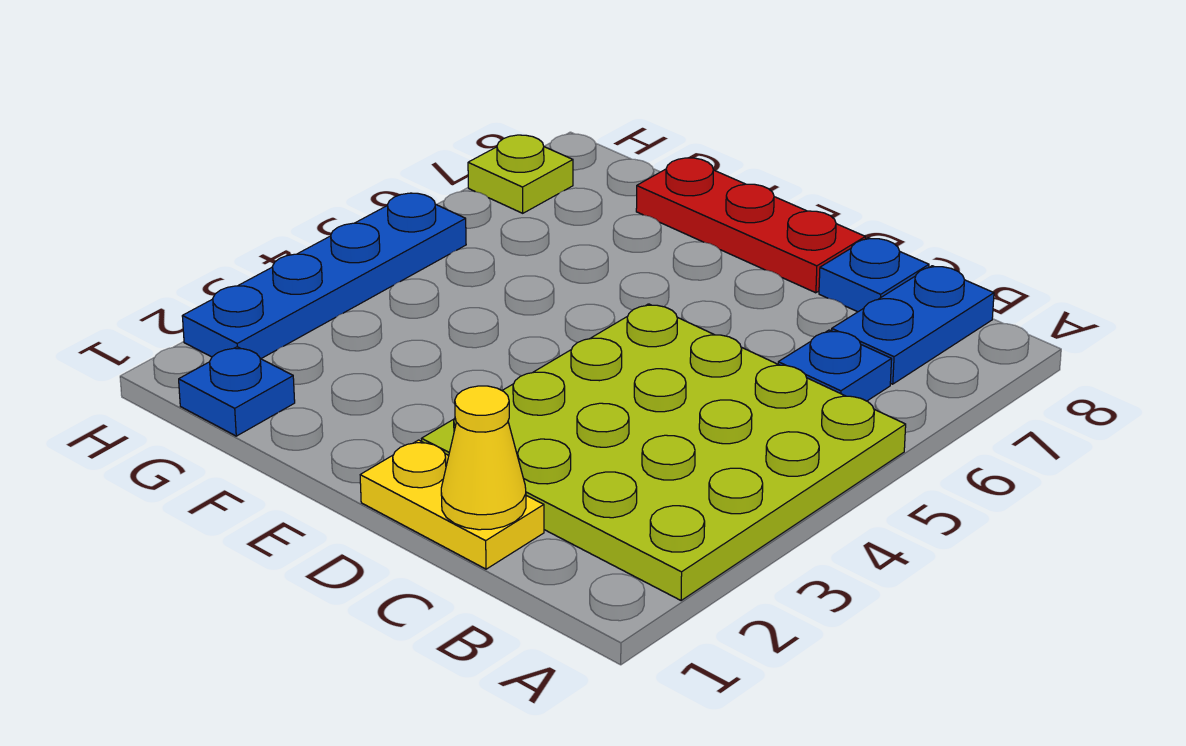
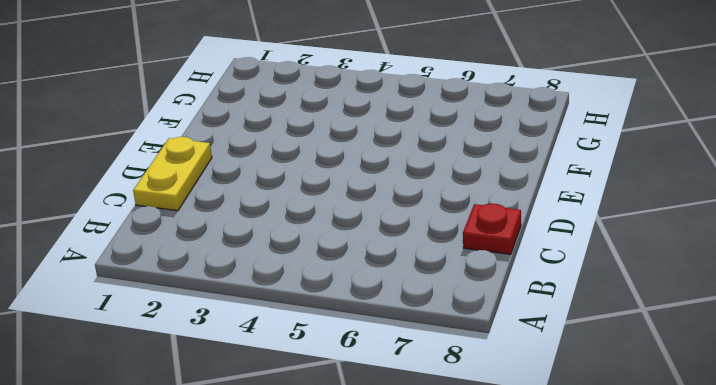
red 1x1 plate [463,203,521,254] -> blue 1x1 plate [819,238,929,312]
none -> lime 4x4 plate [422,304,906,601]
none -> blue 1x1 plate [778,330,892,401]

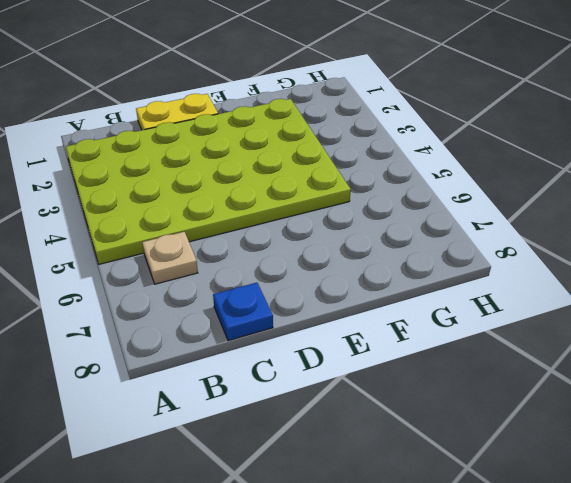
lime 4x6 plate [66,99,351,264] -> lime 4x4 plate [422,304,906,601]
tan 1x1 plate [142,232,198,284] -> blue 1x1 plate [778,330,892,401]
none -> blue 1x2 plate [832,266,994,384]
none -> red 1x3 plate [636,158,865,293]

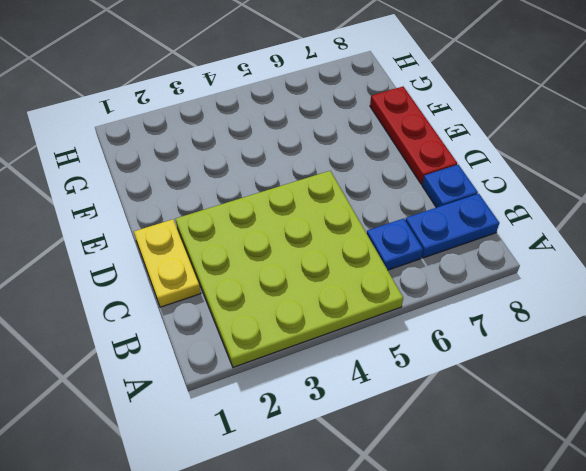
none -> blue 1x1 plate [179,347,295,436]
none -> blue 1x4 plate [182,193,466,359]

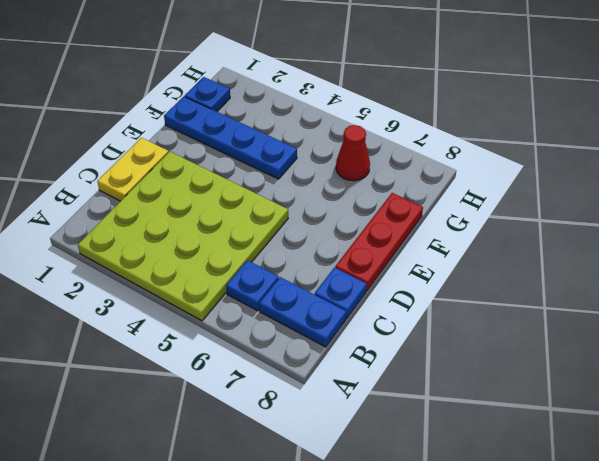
blue 1x4 plate [164,96,297,179] -> blue 1x4 plate moved to [182,193,466,359]
red 1x1 cone [336,125,370,181] -> none
none -> lime 1x1 plate [468,135,573,213]
none -> yellow 1x1 cone [441,386,526,530]

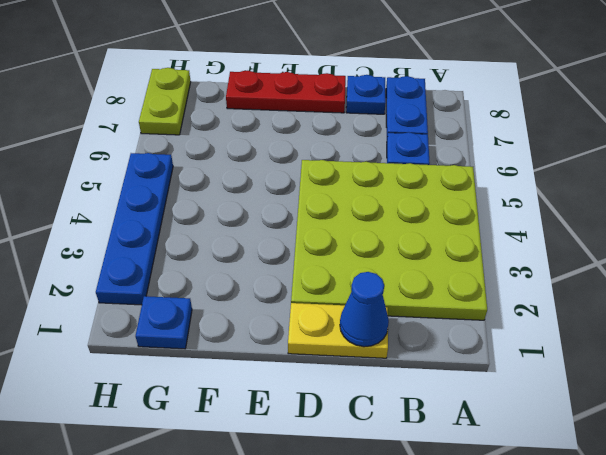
blue 1x1 cone [340,272,389,347] -> yellow 1x1 cone [441,386,526,530]
lime 1x2 plate [139,68,191,135] -> lime 1x1 plate [468,135,573,213]

